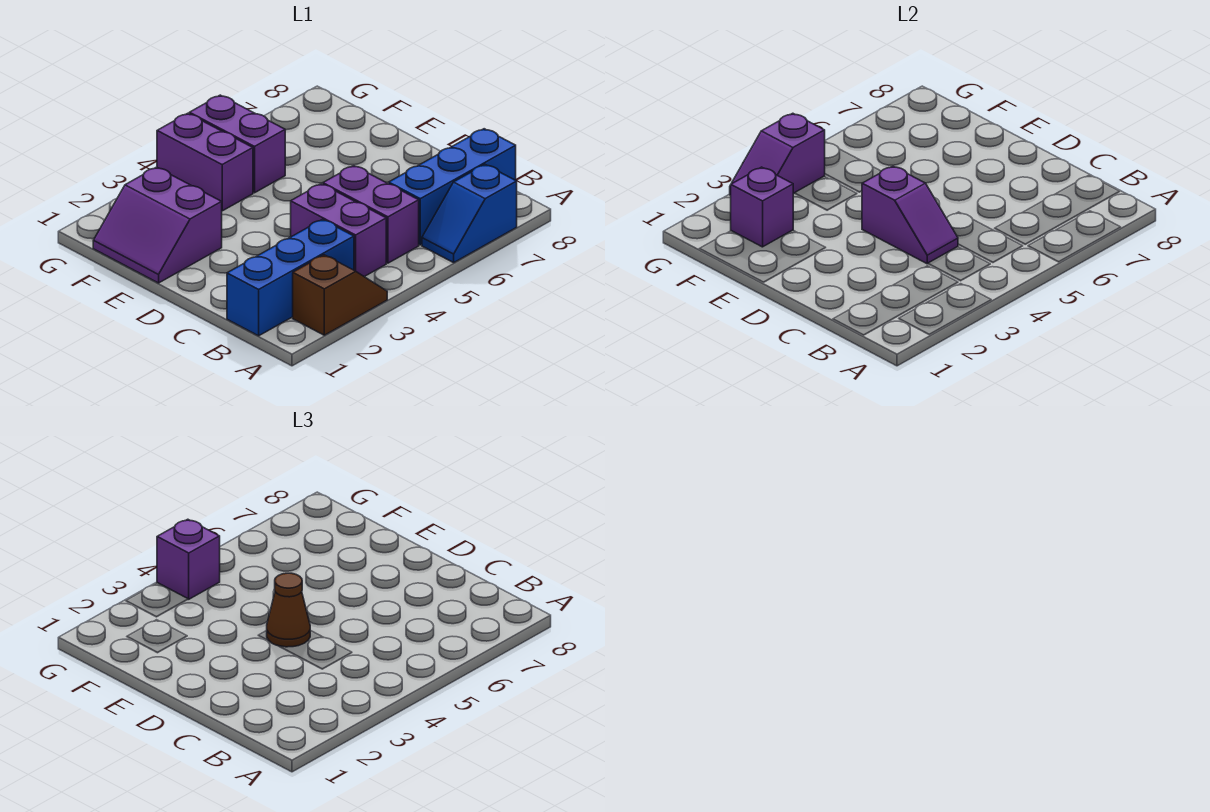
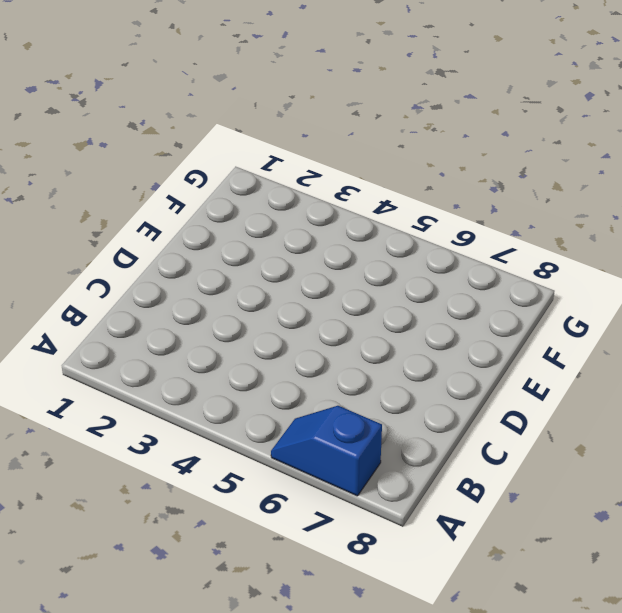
none -> brown 1x2 slope [293,255,387,335]
none -> blue 1x3 brick [227,219,354,336]
none -> purple 1x2 brick [291,184,386,277]

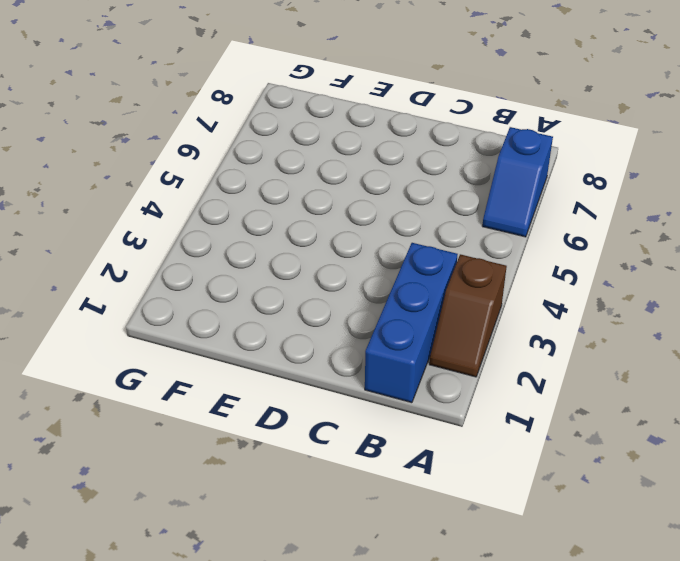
brown 1x2 slope [429,254,507,377] -> brown 1x2 slope turned to [293,255,387,335]
none -> purple 1x2 brick [291,184,386,277]
none -> purple 1x2 brick [323,166,419,263]
none -> blue 1x3 brick [389,129,516,245]

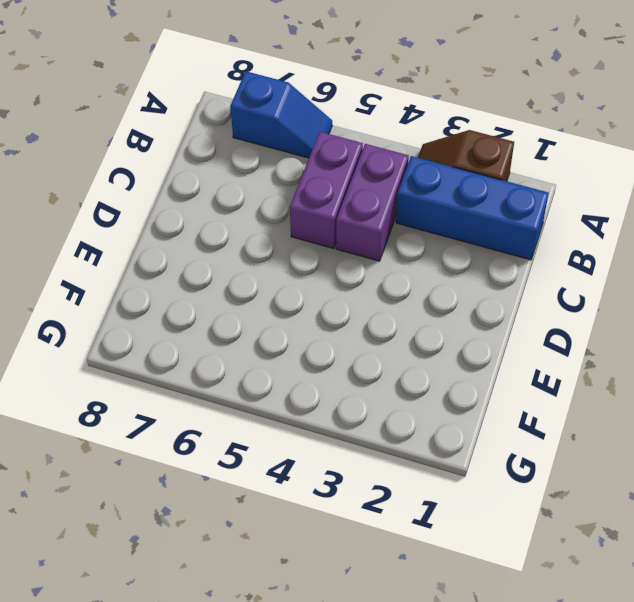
none -> blue 1x3 brick [389,129,516,245]
none -> purple 2x2 slope [93,167,222,283]
none -> purple 1x2 brick [157,113,253,211]

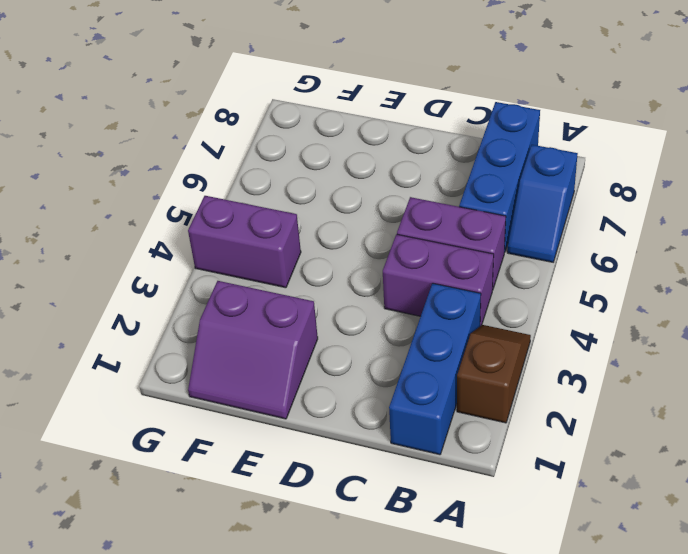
none -> purple 1x2 brick [189,95,285,193]
none -> purple 1x2 slope [862,166,958,264]
none -> purple 1x1 brick [731,167,793,247]

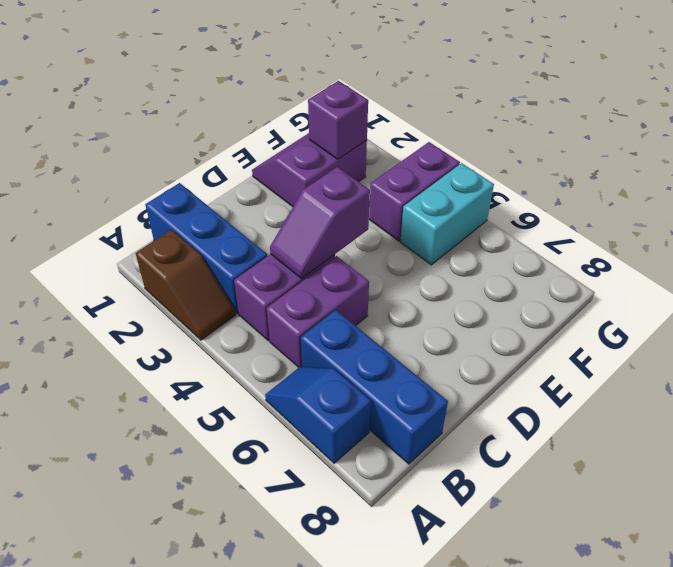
cyan 1x2 brick [400,163,494,265] -> purple 1x2 brick [189,95,285,193]
none -> purple 1x2 slope [730,113,825,195]
none -> brown 1x1 cone [267,573,310,647]
none -> purple 1x1 brick [157,519,220,599]

